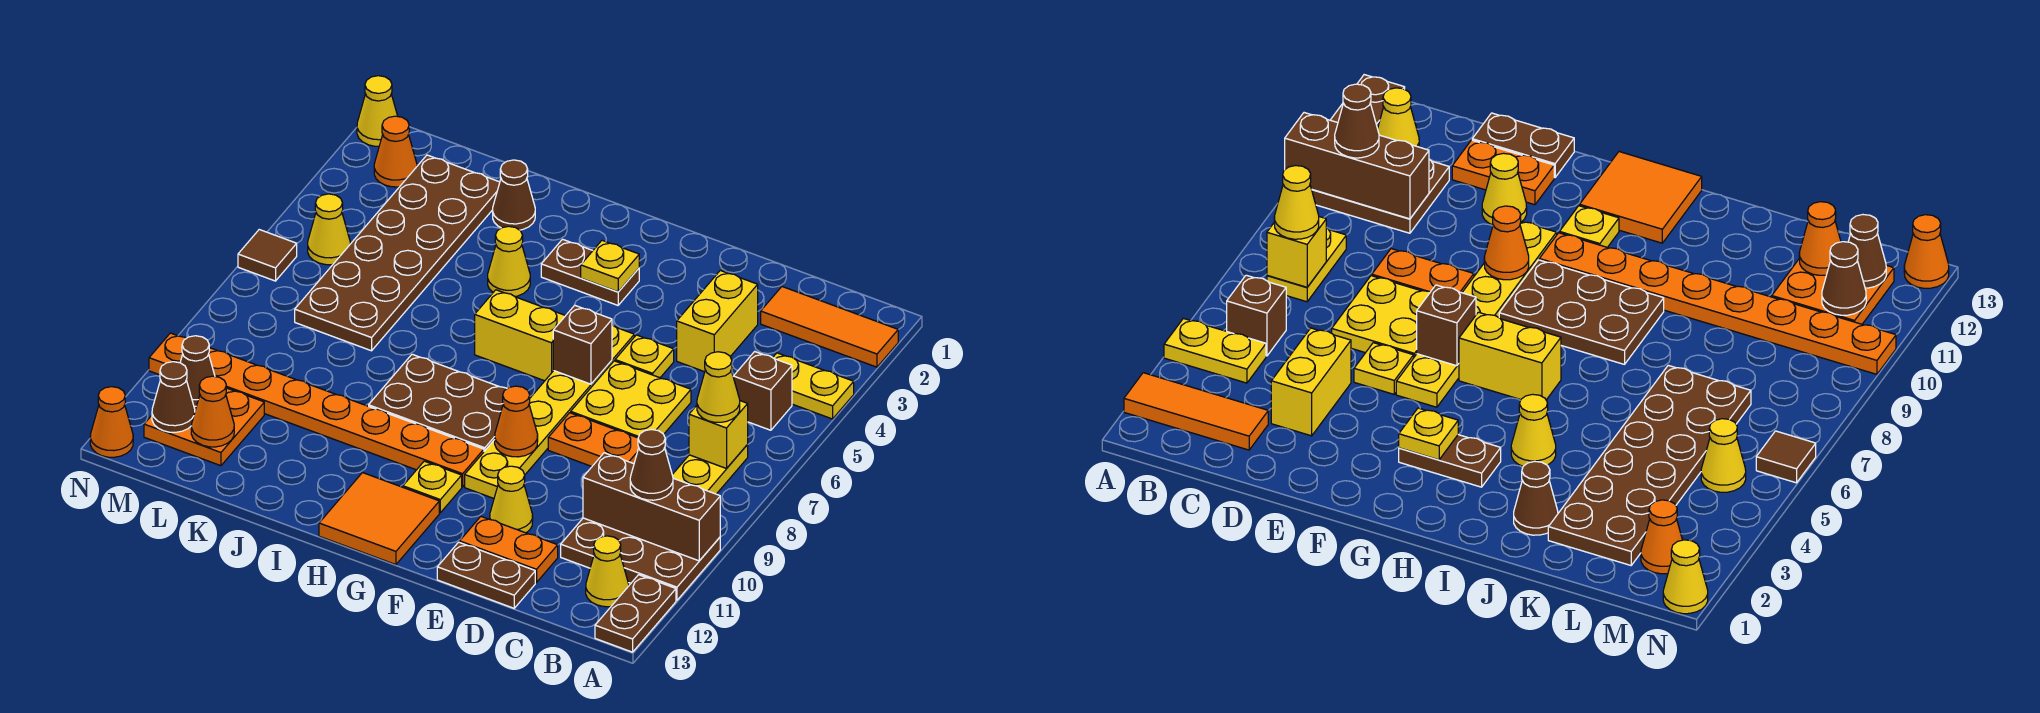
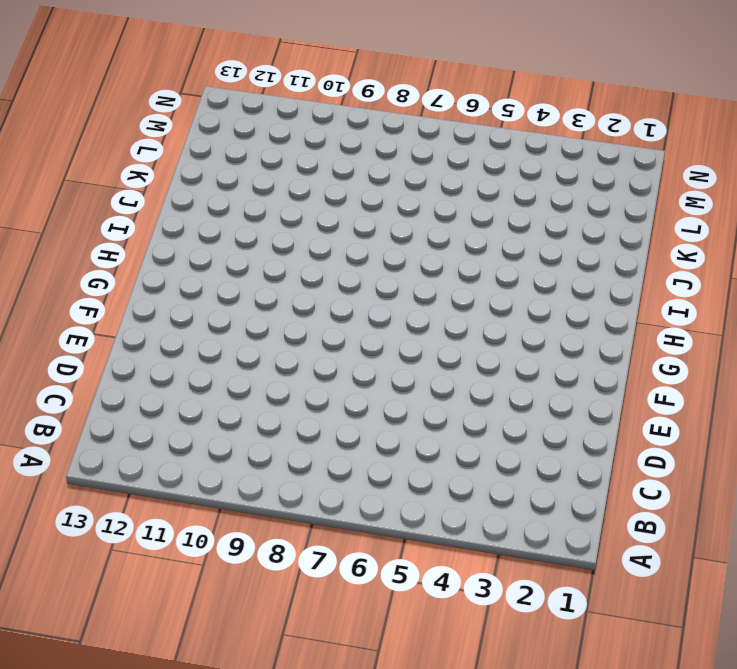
none -> orange 1x3 tile [761,287,898,367]
none -> yellow 1x2 plate [773,353,854,419]
none -> brown 2x3 plate [561,518,720,600]
none -> brown 1x2 plate [595,575,676,652]

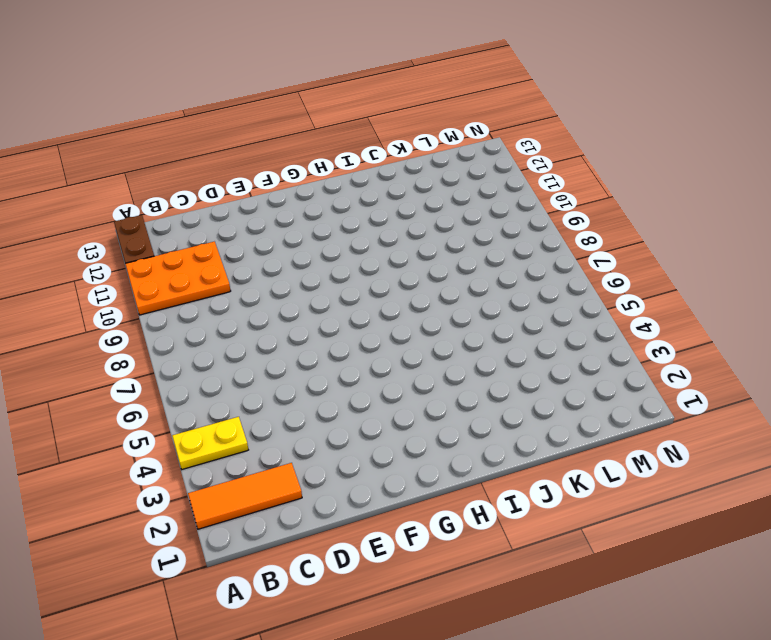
orange 2x3 plate [125,242,231,315] -> brown 2x3 plate [561,518,720,600]
none -> brown 1x1 brick [733,352,792,430]
none -> yellow 1x2 plate [672,445,748,494]
none -> yellow 1x1 cone [586,536,629,607]
none -> yellow 1x2 brick [677,270,758,372]

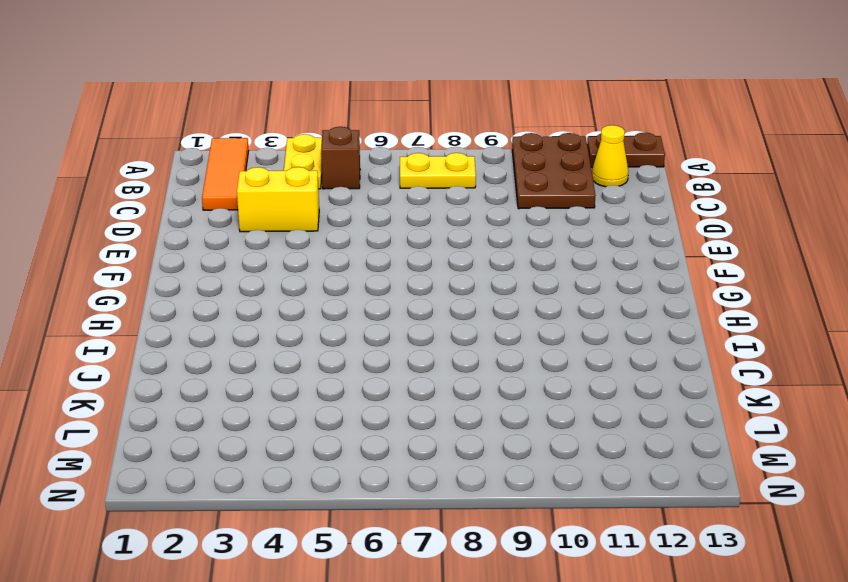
none -> yellow 2x2 plate [571,361,691,438]
none -> orange 1x2 plate [548,413,639,466]
none -> orange 1x2 plate [460,517,558,583]
none -> brown 1x2 plate [437,542,535,608]

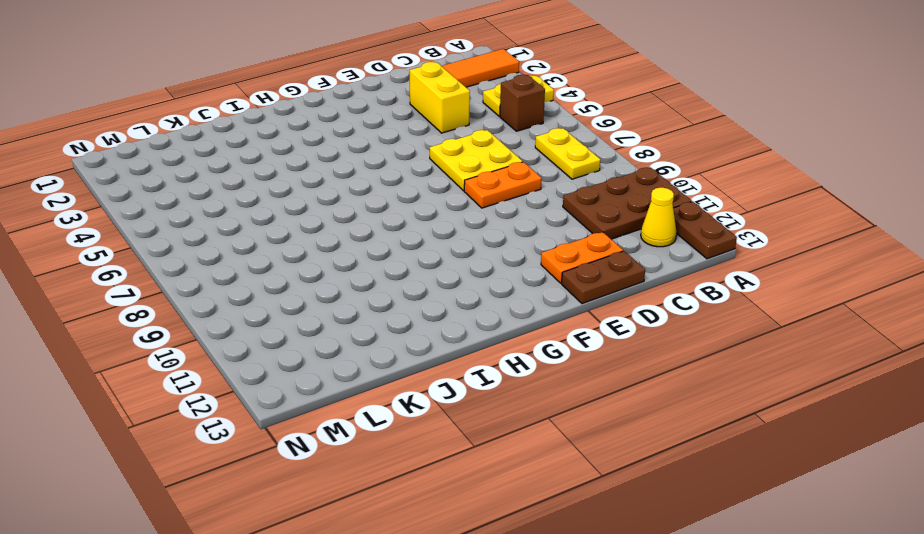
none -> yellow 1x1 plate [615,335,674,378]
none -> yellow 1x1 cone [490,466,533,533]
none -> yellow 1x6 plate [465,325,634,498]
none -> brown 1x2 plate [541,239,639,305]

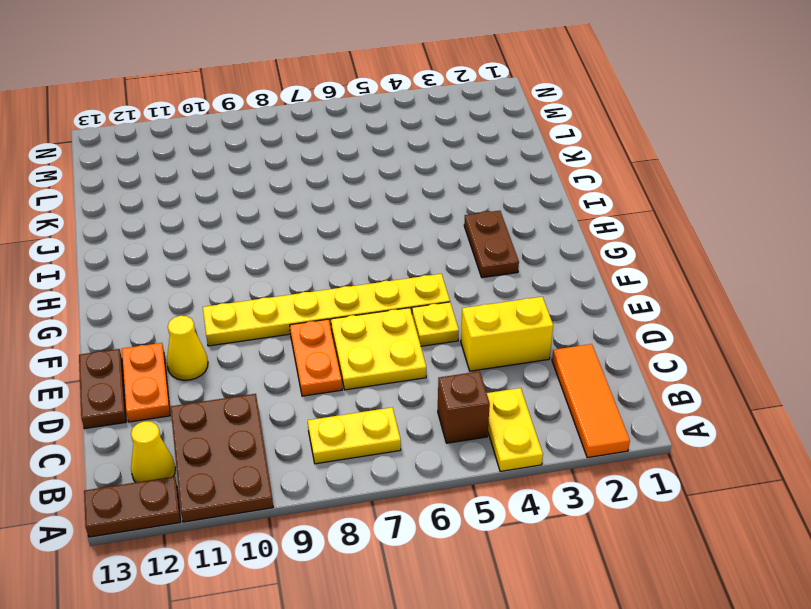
none -> yellow 1x2 brick [475,290,565,381]
none -> brown 2x3 plate [369,354,507,451]
none -> orange 1x8 plate [149,333,484,487]
none -> yellow 1x1 plate [403,461,462,513]

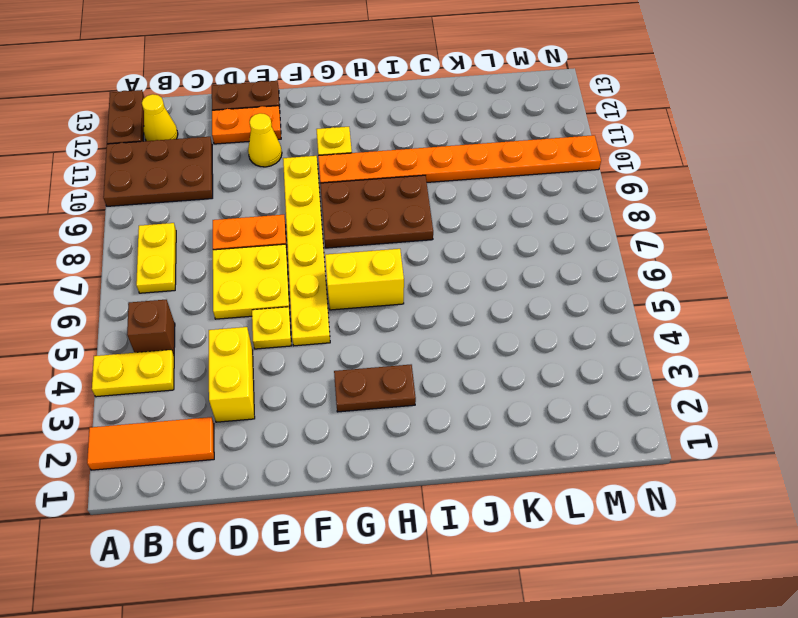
none -> orange 2x2 tile [319,473,439,565]
none -> yellow 1x1 cone [488,226,530,296]
none -> brown 1x1 cone [493,160,535,230]
none -> brown 2x6 plate [295,155,500,351]

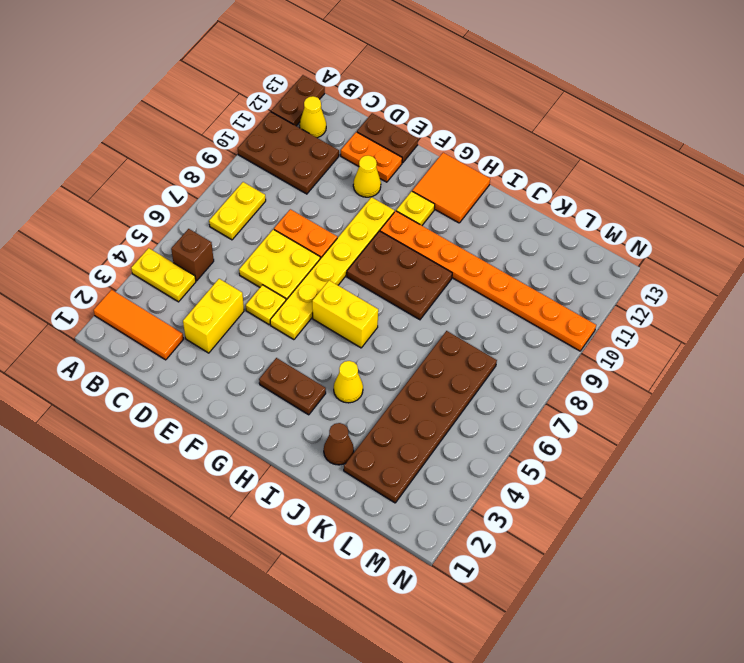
none -> orange 2x2 plate [144,388,264,466]
none -> orange 1x1 cone [374,116,417,187]
none -> yellow 1x1 cone [308,194,350,265]
none -> yellow 1x1 cone [357,76,397,146]

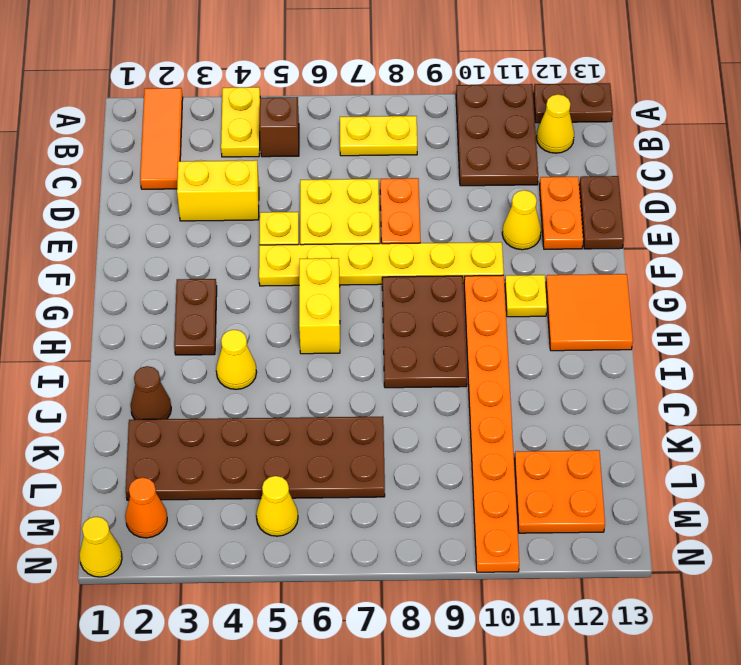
none -> brown 1x1 tile [238,230,297,281]
none -> orange 1x1 cone [90,387,133,457]
none -> brown 1x3 brick [583,453,720,561]
none -> yellow 1x1 brick [689,401,748,469]

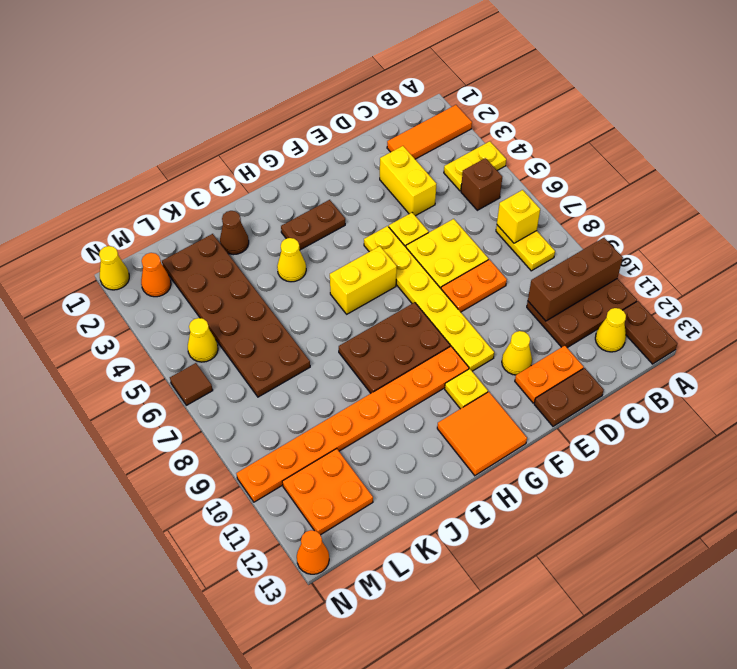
none -> brown 1x1 brick [553,305,612,384]
none -> orange 1x1 cone [495,386,538,457]
none -> yellow 1x1 plate [581,240,639,292]
none -> orange 1x1 cone [191,376,234,447]

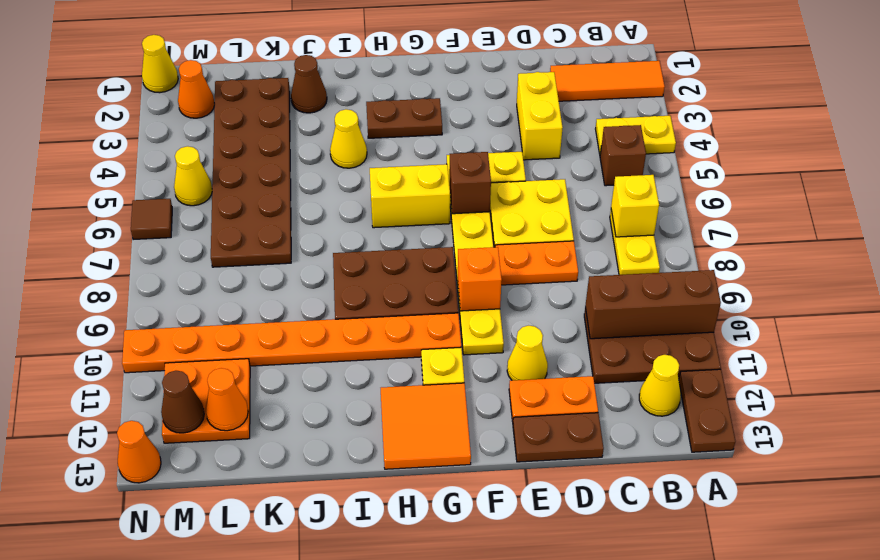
orange 1x1 brick [458,247,502,311] -> orange 1x1 cone [495,386,538,457]
none -> yellow 1x1 plate [581,240,639,292]
none -> brown 1x1 cone [180,336,215,406]
none -> yellow 1x1 cone [697,352,740,422]
none -> brown 1x1 cone [630,430,673,500]

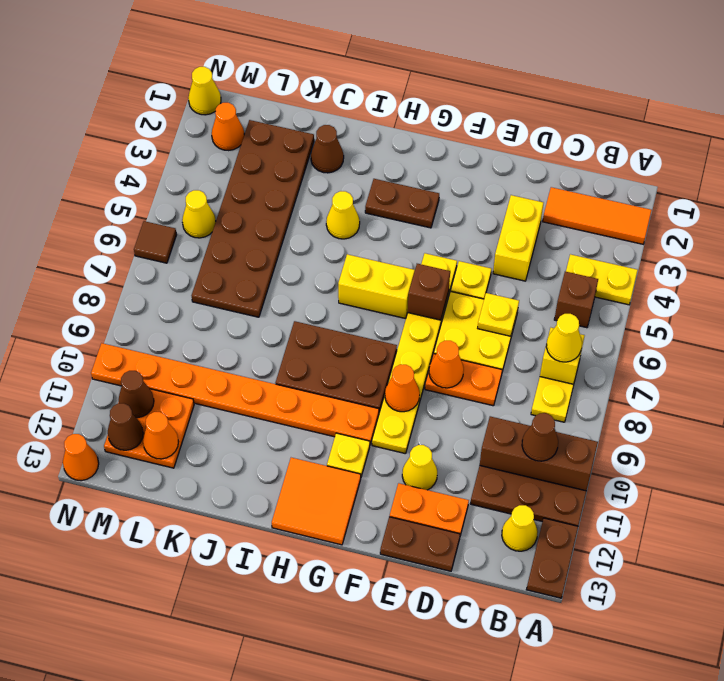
yellow 1x1 plate [478,293,519,336] -> yellow 1x1 plate moved to [581,240,639,292]
orange 1x1 cone [429,341,464,388] -> none

